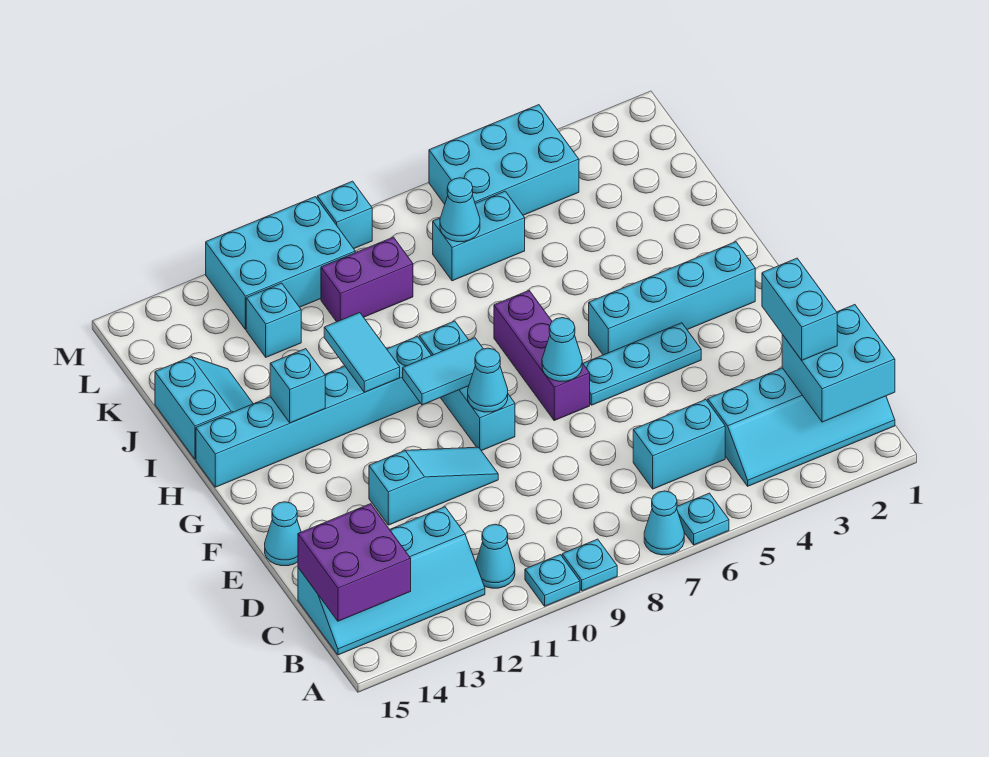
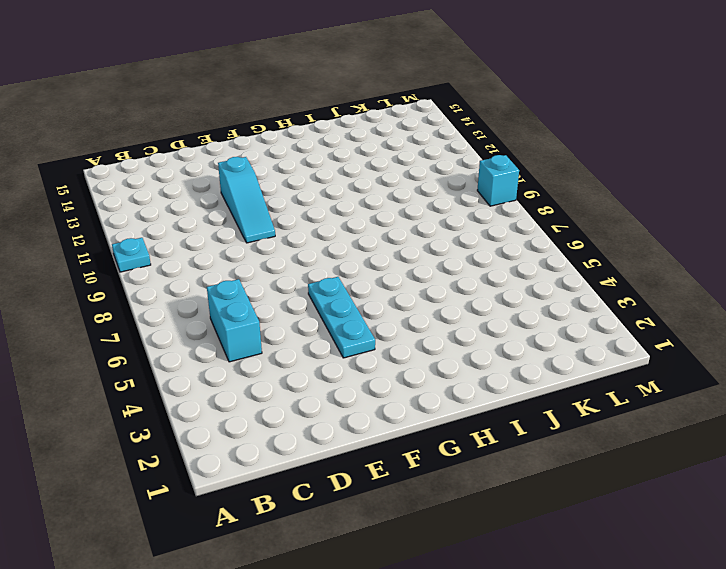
none -> cyan 1x1 plate [677,493,729,545]
none -> cyan 1x1 cone [644,491,684,555]
none -> cyan 1x1 plate [562,539,617,591]
none -> cyan 2x4 slope [708,368,895,486]

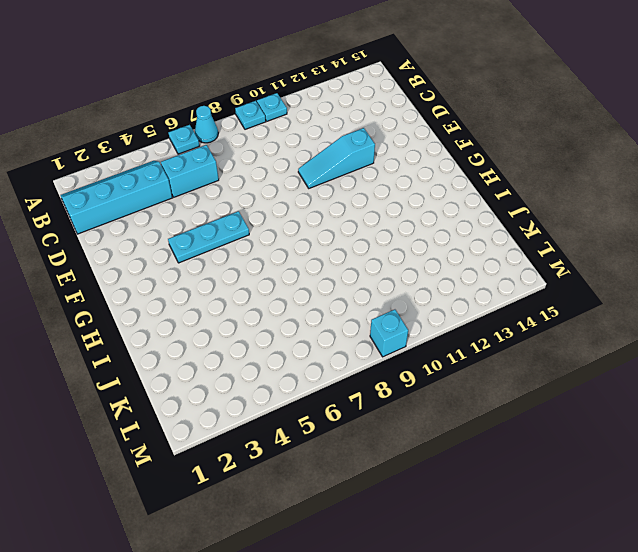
none -> cyan 1x1 cone [476,524,515,588]
none -> cyan 2x4 slope [298,507,485,655]
none -> cyan 1x1 cone [265,502,301,566]
none -> purple 1x3 brick [494,291,590,420]

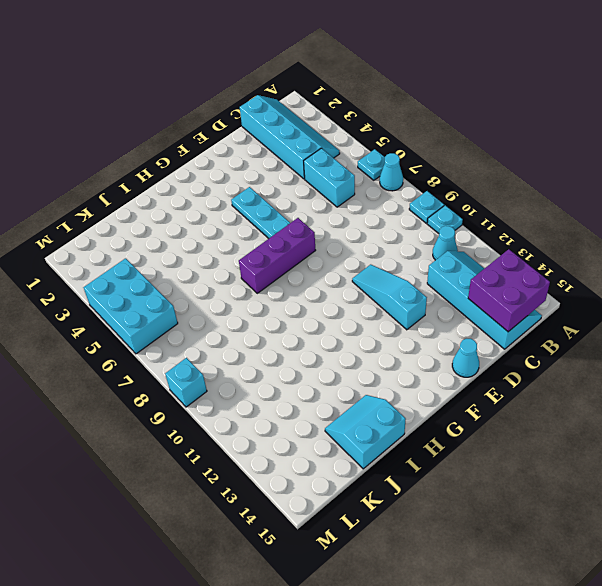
none -> cyan 1x3 brick [419,321,515,451]
none -> cyan 1x4 brick [589,242,755,355]
none -> cyan 1x6 brick [196,336,432,487]
none -> cyan 1x2 brick [433,191,525,281]

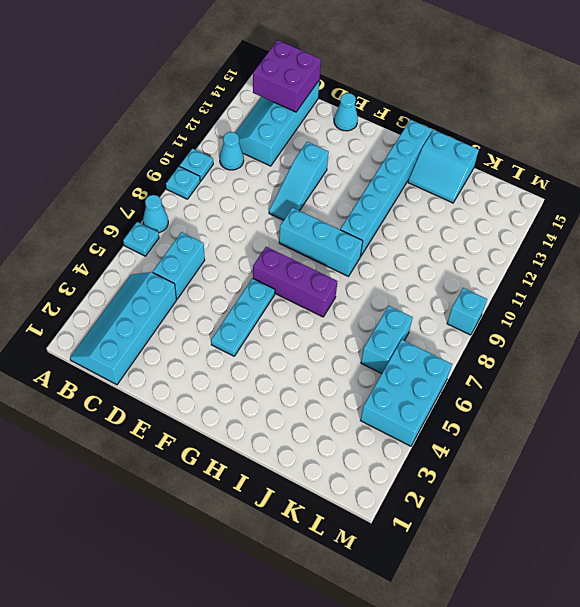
none -> cyan 1x4 brick [589,242,755,355]
none -> purple 1x2 brick [321,237,413,322]
none -> cyan 1x1 brick [246,283,301,357]
none -> cyan 2x3 brick [206,197,355,329]

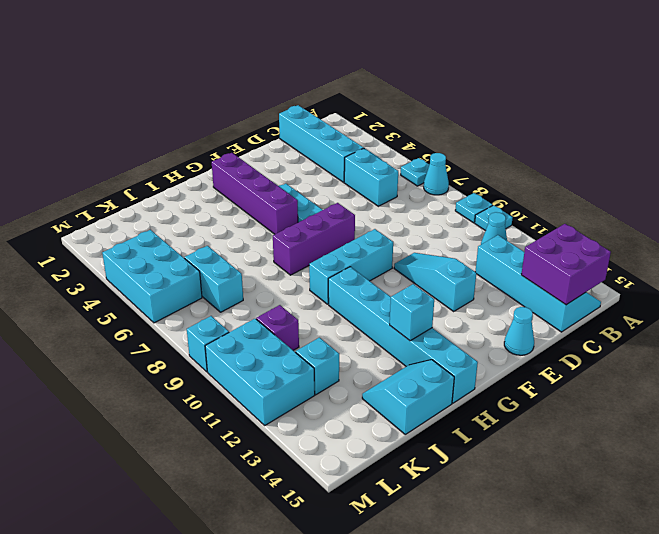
purple 1x4 brick [212,153,298,234] -> cyan 1x4 brick [589,242,755,355]
purple 1x1 brick [256,305,299,350] -> purple 1x2 brick [321,237,413,322]
none -> cyan 2x2 brick [782,305,895,422]
none -> cyan 1x1 cone [542,318,582,381]
none -> cyan 1x1 cone [468,348,508,412]
none -> cyan 1x2 tile [403,338,483,405]

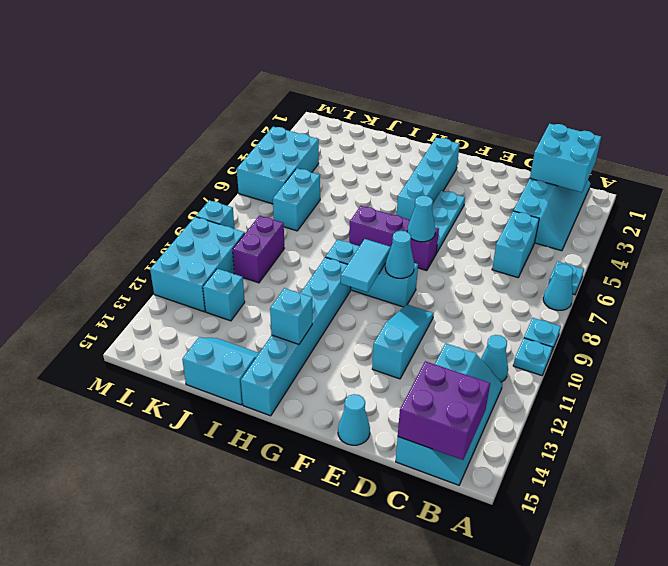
none -> cyan 1x2 tile [324,313,400,392]
none -> cyan 1x1 cone [440,178,480,242]
none -> cyan 1x2 brick [762,258,837,360]

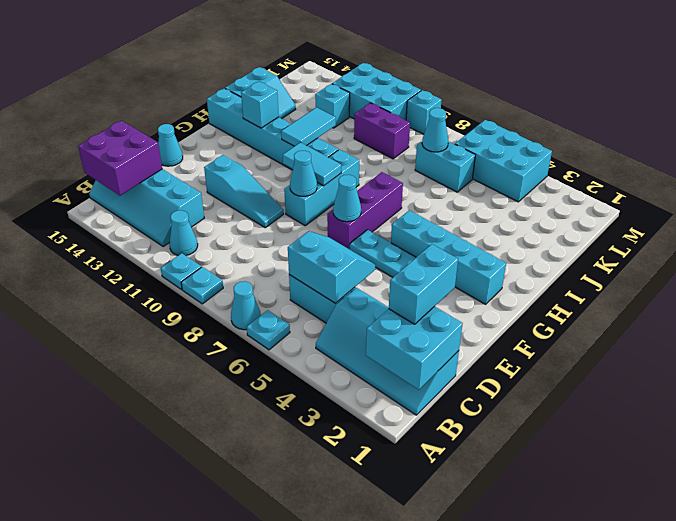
cyan 2x2 slope [288,231,375,303] -> none

